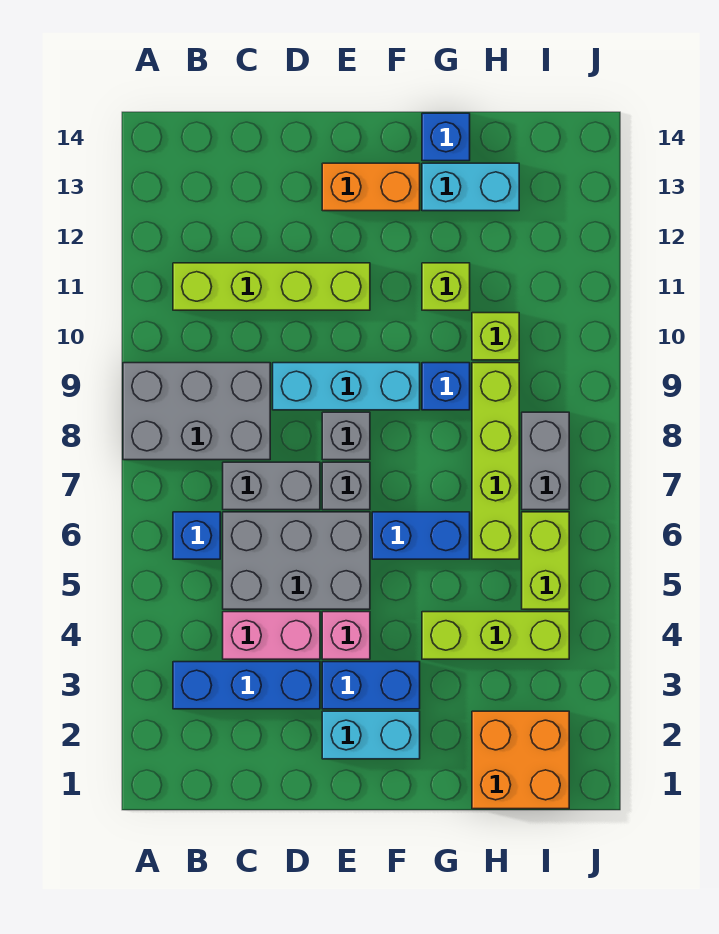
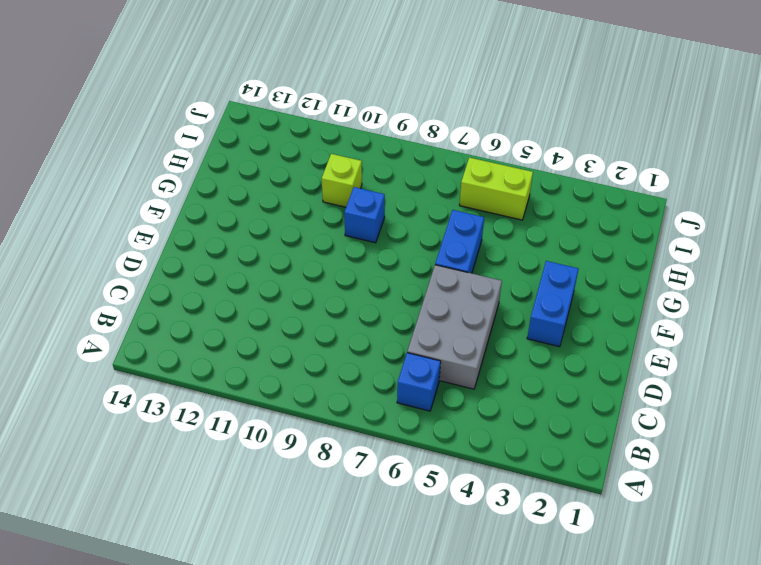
none -> grey 2x3 brick [123,363,270,460]
none -> blue 1x3 brick [173,662,320,709]
none -> lime 1x4 brick [173,263,370,310]

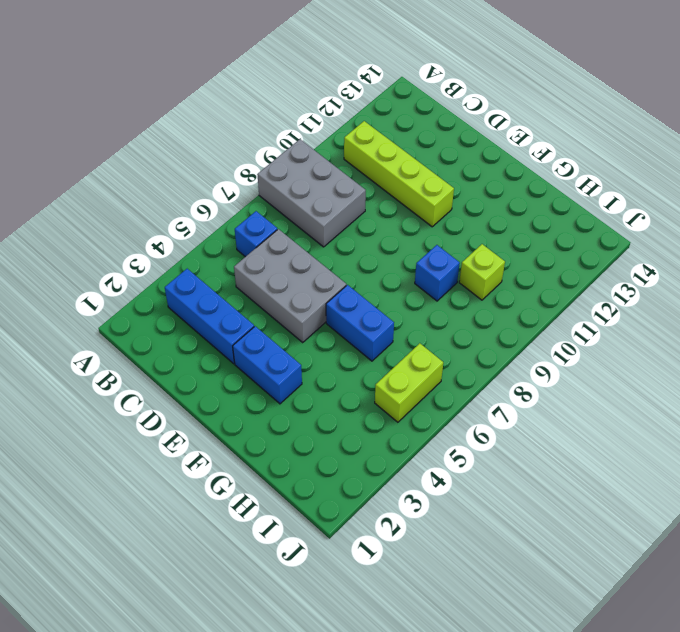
none -> pink 1x2 brick [223,612,320,659]
none -> grey 1x2 brick [223,462,320,510]
none -> cyan 1x3 brick [273,363,420,410]

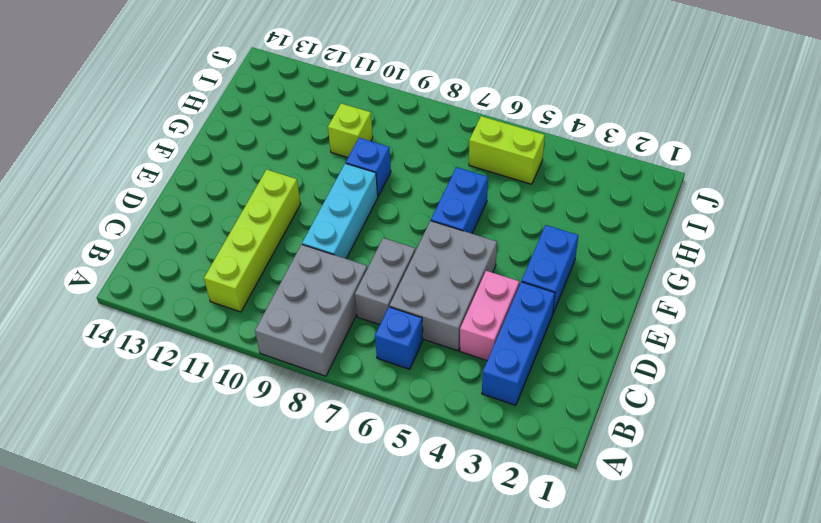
none -> cyan 1x2 brick [322,711,420,759]
none -> pink 1x1 brick [322,612,370,659]
none -> grey 1x1 brick [322,462,370,510]

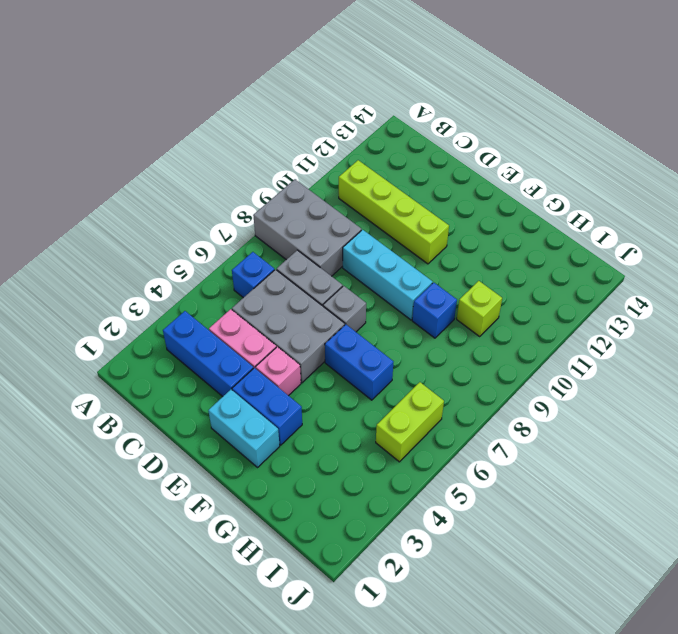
none -> grey 1x1 brick [322,412,370,460]
none -> orange 1x2 brick [322,163,420,211]
none -> lime 1x3 brick [422,612,569,659]

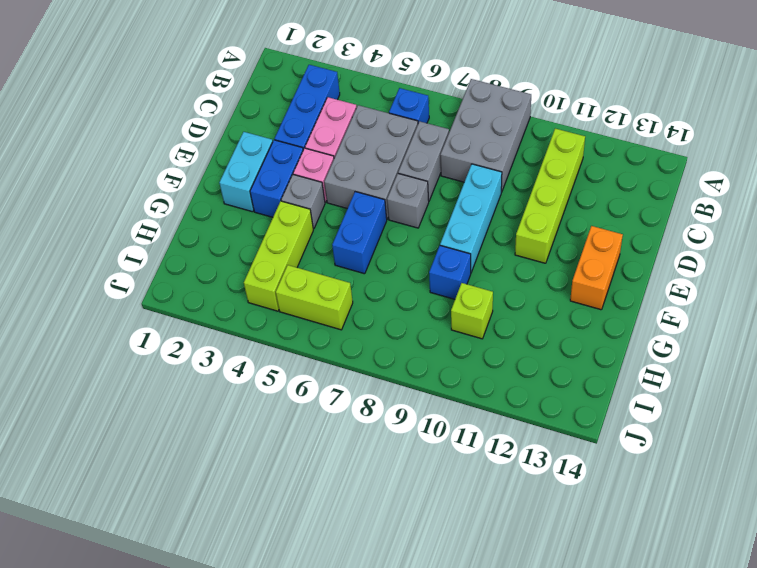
grey 1x1 brick [281,175,325,229] -> grey 1x1 brick moved to [322,412,370,460]
none -> lime 1x1 brick [422,263,470,310]
none -> cyan 1x2 brick [422,163,519,211]
none -> blue 1x1 brick [422,113,470,161]

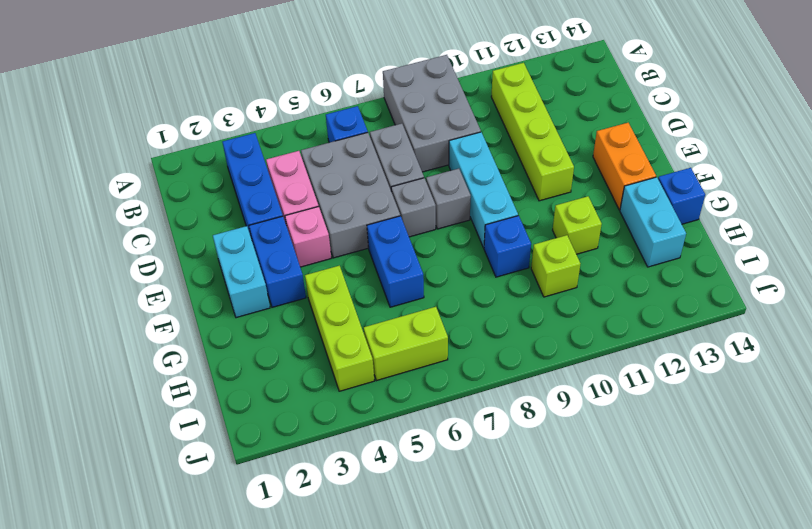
none -> orange 2x2 brick [472,711,569,809]
none -> lime 1x4 brick [472,363,519,559]
none -> grey 1x2 brick [522,412,569,510]

